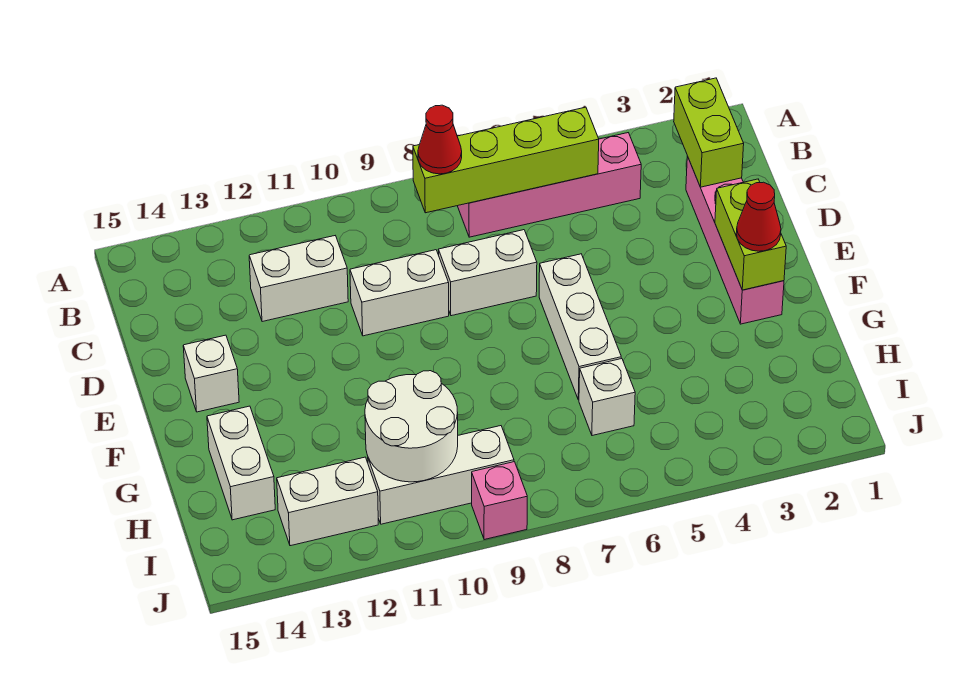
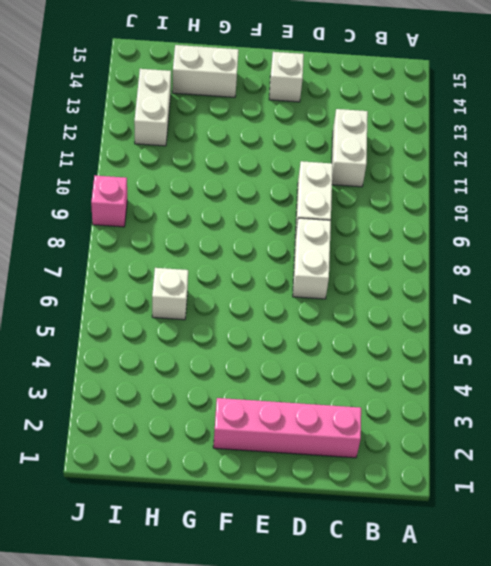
none -> pink 1x4 brick [458,133,641,237]
none -> white 1x3 brick [539,254,621,400]
none -> white 1x3 brick [368,426,514,524]

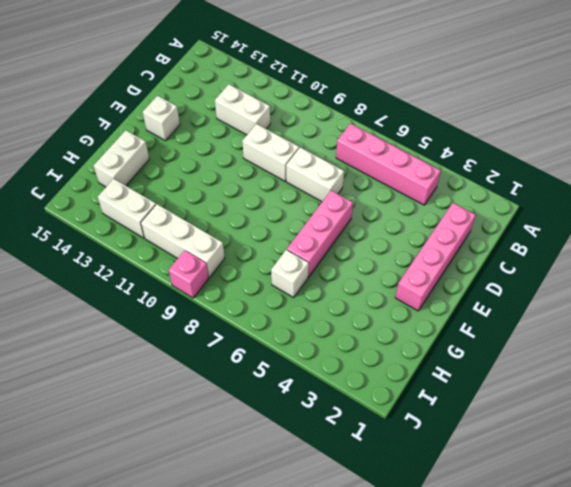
pink 1x3 brick [287,191,353,277] -> white 1x3 brick [539,254,621,400]
none -> lime 1x2 brick [674,78,744,187]
none -> lime 1x4 brick [413,107,599,213]
none -> lime 1x2 brick [715,179,786,290]

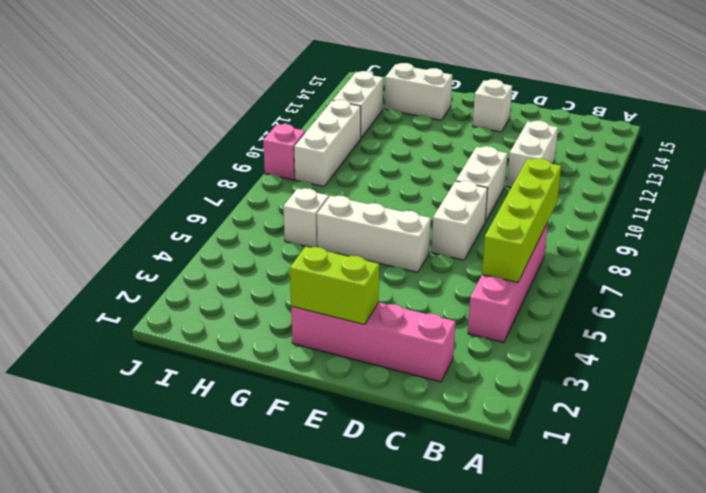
none -> lime 1x2 brick [674,78,744,187]
none -> white 2x2 round brick [365,371,458,482]
none -> red 1x1 cone [418,105,462,174]

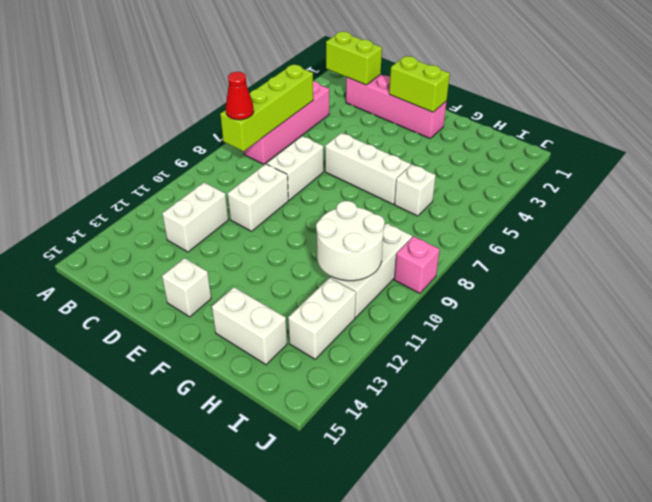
none -> red 1x1 cone [736,182,781,251]

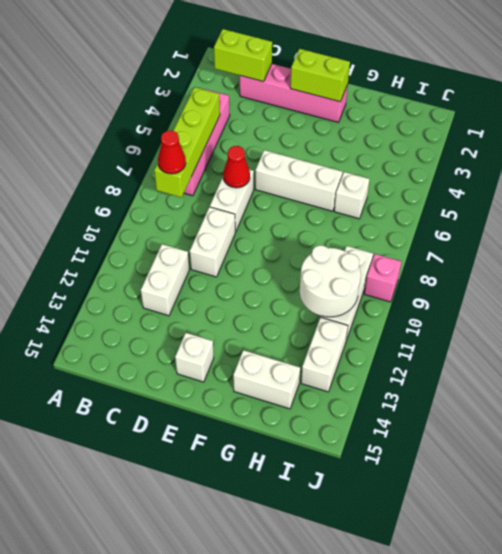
red 1x1 cone [223,146,250,188] -> red 1x1 cone moved to [736,182,781,251]

